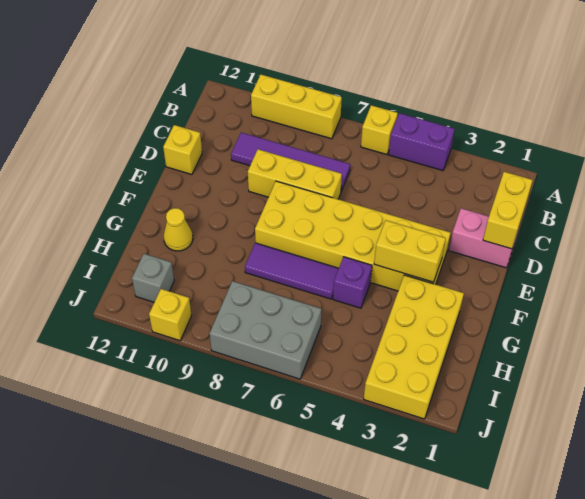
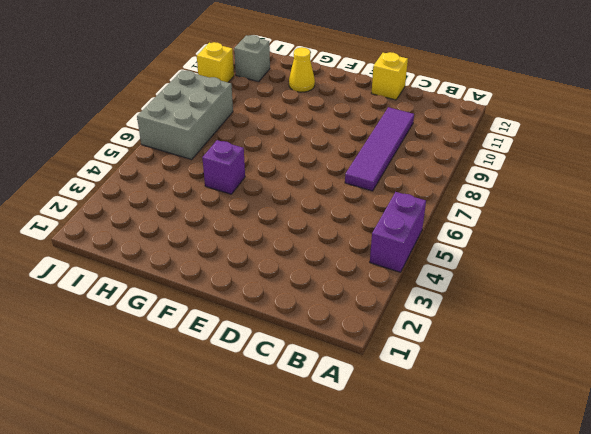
none -> yellow 1x1 brick [361,105,398,155]
none -> yellow 1x3 brick [251,75,342,139]
none -> pink 1x2 brick [449,208,517,268]

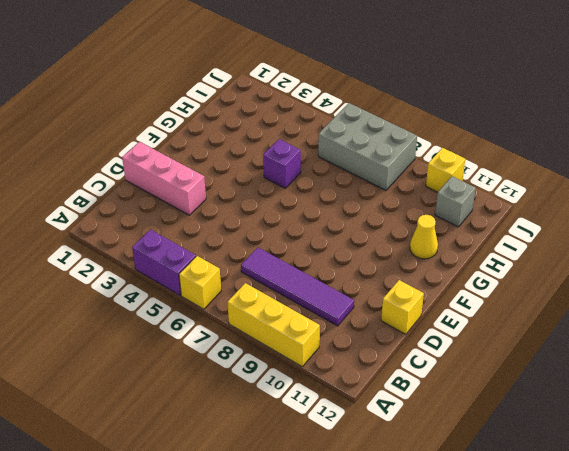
pink 1x3 brick [122,142,206,215] -> pink 1x2 brick [449,208,517,268]
none -> yellow 1x3 brick [248,149,342,199]
none -> yellow 2x6 brick [255,181,450,291]
none -> yellow 2x4 brick [364,275,464,419]

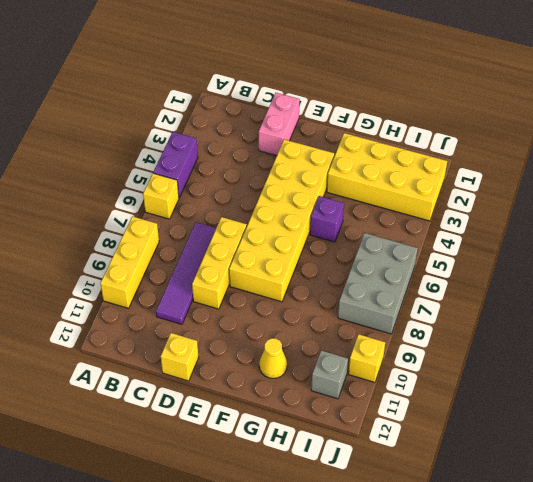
none -> purple 1x3 tile [245,243,339,299]
none -> yellow 1x2 brick [483,172,533,249]
none -> yellow 1x2 brick [374,220,446,282]

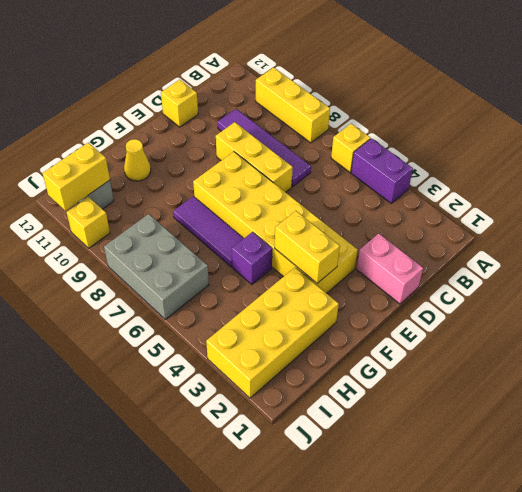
yellow 1x2 brick [43,143,110,211] -> yellow 1x2 brick moved to [483,172,533,249]

